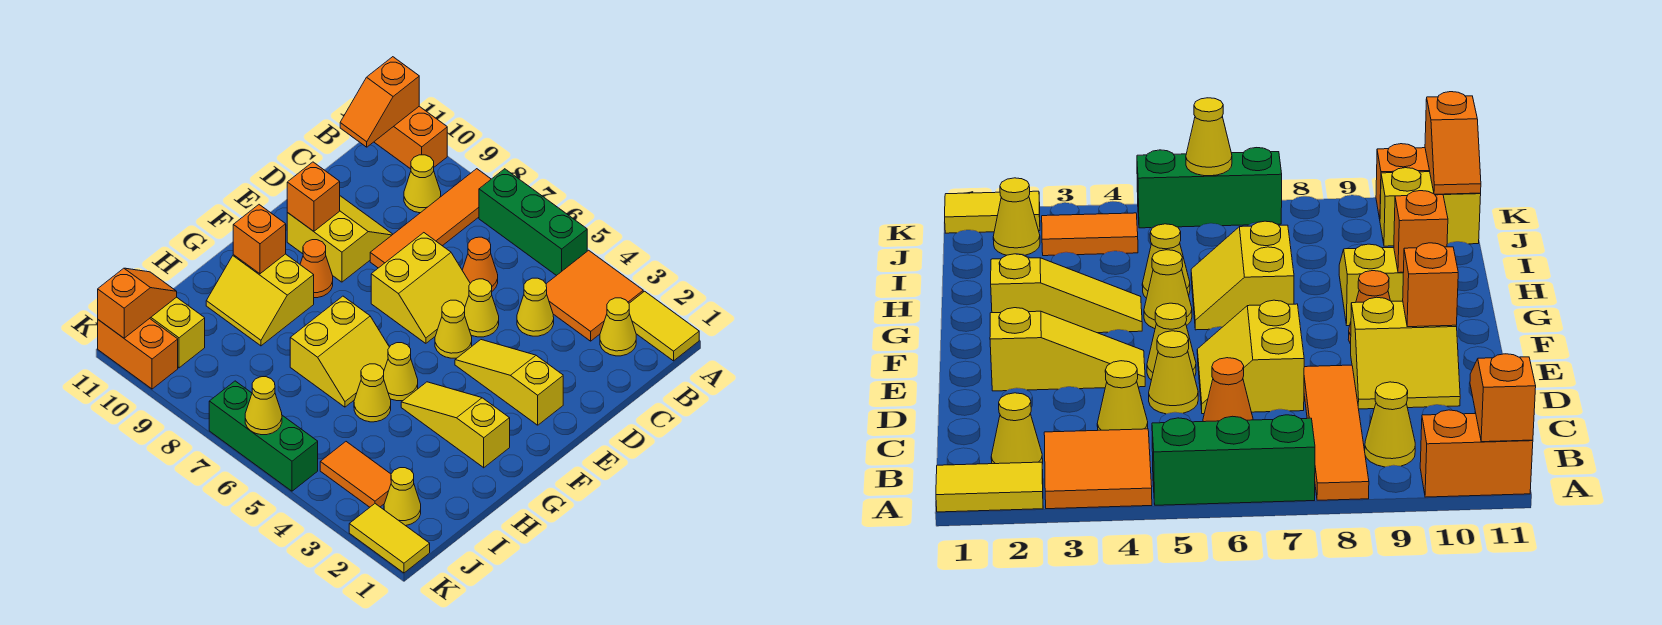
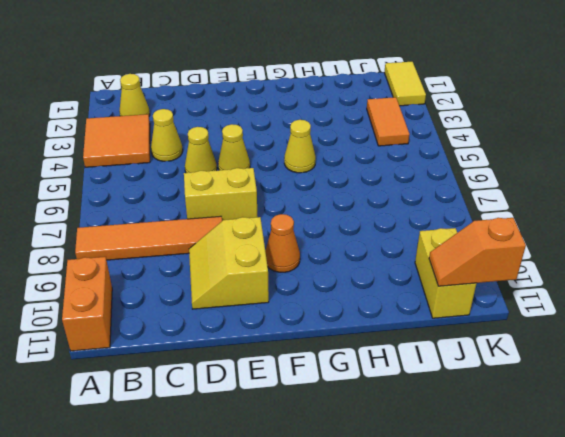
none -> yellow 1x2 tile [629,291,699,361]
none -> green 1x3 brick [479,169,587,276]
none -> yellow 1x1 cone [404,155,441,213]
none -> orange 1x1 cone [462,237,498,291]

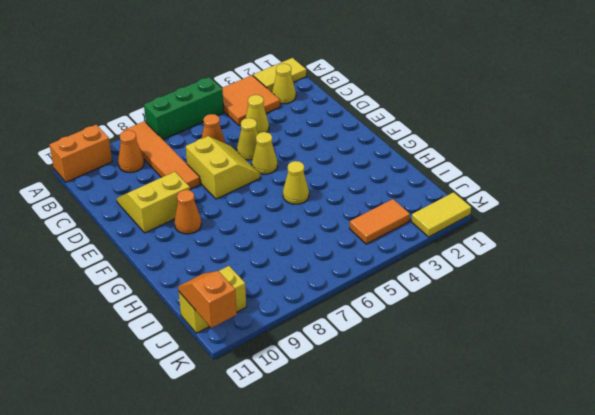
orange 1x1 cone [118,130,144,173] -> yellow 1x1 cone [404,155,441,213]
none -> yellow 1x3 slope [455,340,563,425]
none -> yellow 1x3 slope [401,382,510,468]
none -> yellow 2x2 slope [290,296,389,407]
none -> yellow 2x2 slope [206,254,314,346]

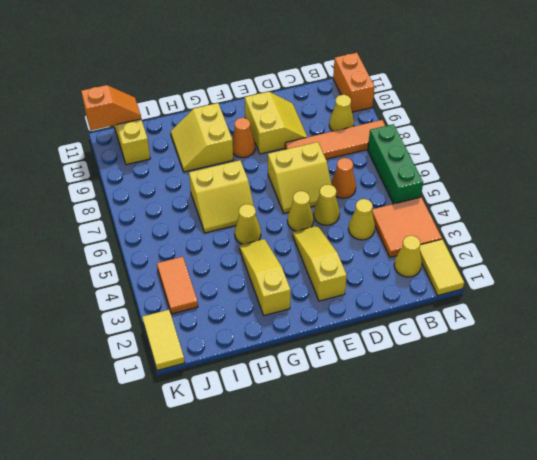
none -> yellow 1x1 cone [354,364,391,422]
none -> yellow 1x1 cone [384,468,421,526]
none -> green 1x3 brick [209,381,318,491]
none -> orange 1x2 brick [98,318,178,389]

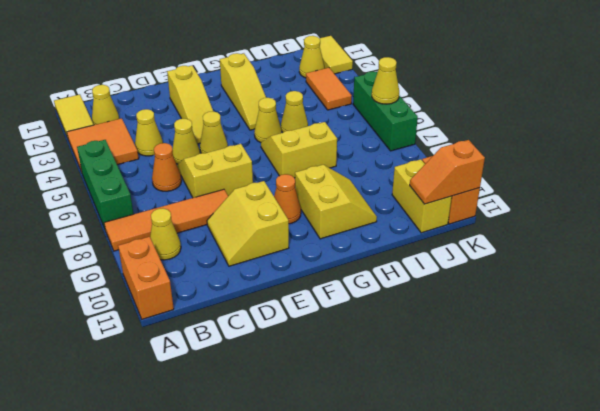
none -> orange 1x2 slope [340,57,419,147]
none -> orange 1x1 brick [287,162,340,231]
none -> orange 1x1 brick [233,205,286,274]

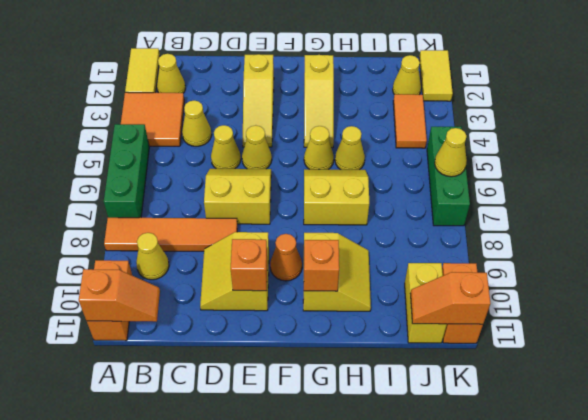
none -> orange 1x1 cone [462,237,498,291]

